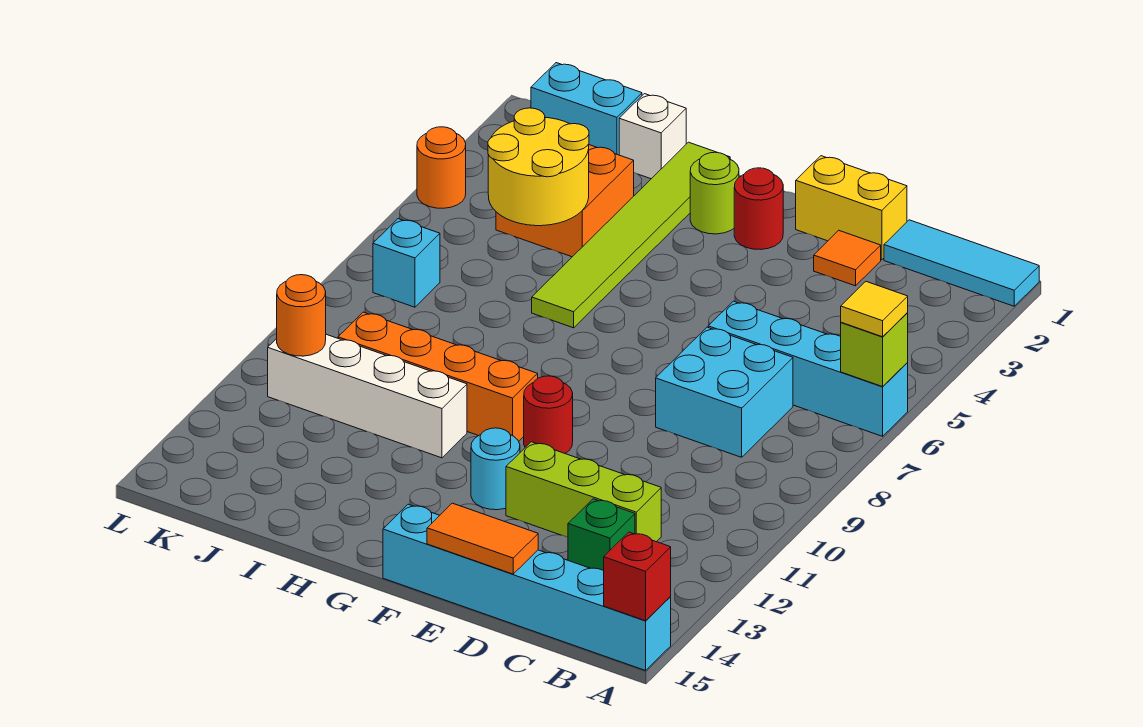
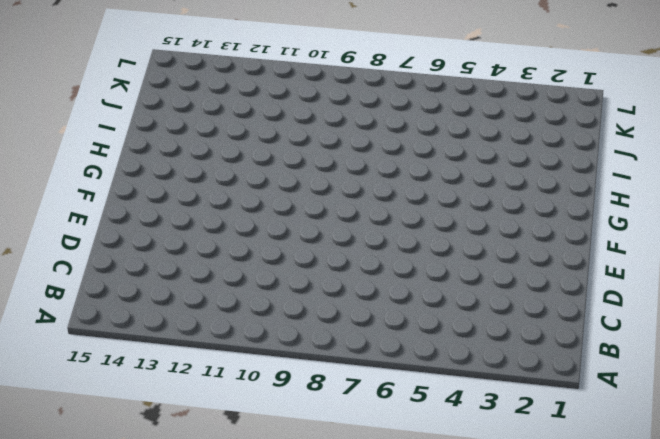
none -> cyan 1x3 tile [884,220,1039,306]
none -> cyan 1x4 brick [708,301,908,436]
none -> cyan 1x6 brick [383,504,671,671]

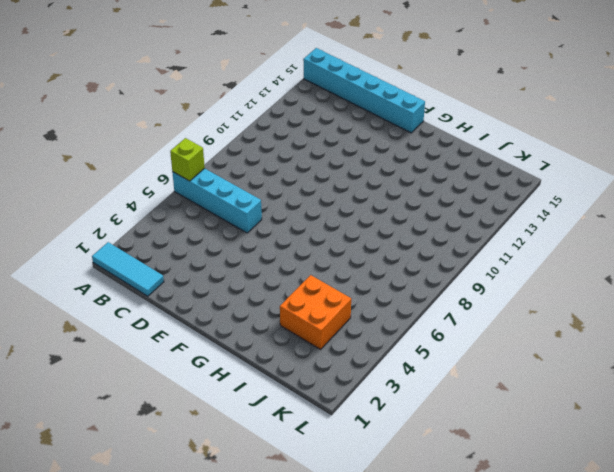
none -> cyan 2x2 brick [656,327,793,457]
none -> lime 1x3 brick [506,442,661,542]
none -> green 1x1 brick [568,499,635,571]

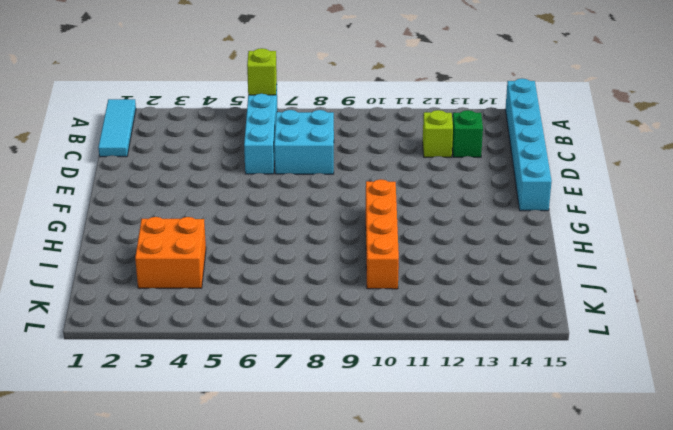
lime 1x1 brick [423,110,453,157] -> lime 1x3 brick [506,442,661,542]
none -> yellow 1x2 brick [796,156,907,260]
none -> orange 1x1 tile [814,230,881,286]
none -> red 1x1 round brick [734,168,783,249]

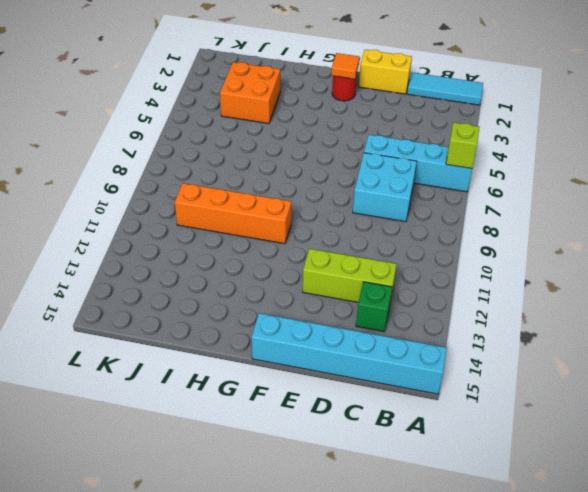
orange 1x1 tile [331,53,360,79] -> orange 1x1 tile moved to [814,230,881,286]
none -> red 1x1 round brick [524,376,573,453]
none -> cyan 1x1 round brick [471,428,520,510]
none -> lime 1x1 round brick [690,152,739,234]

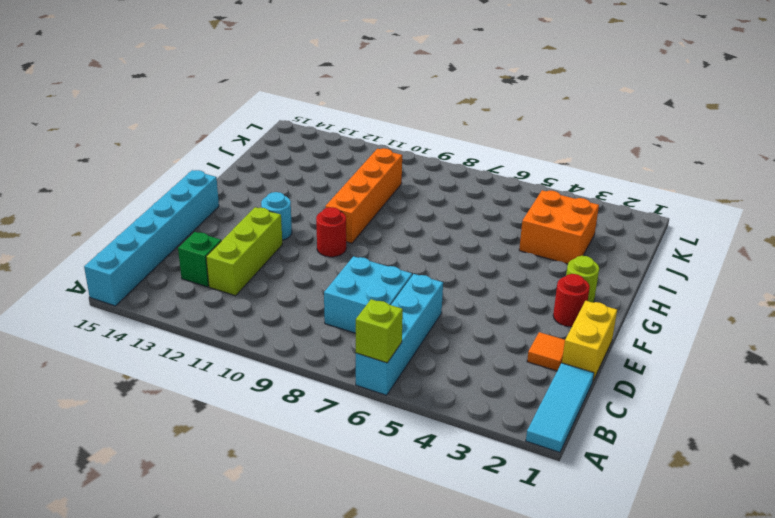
none -> lime 1x6 tile [532,142,730,328]
none -> white 1x4 brick [268,334,467,458]
none -> white 1x1 brick [619,94,686,179]

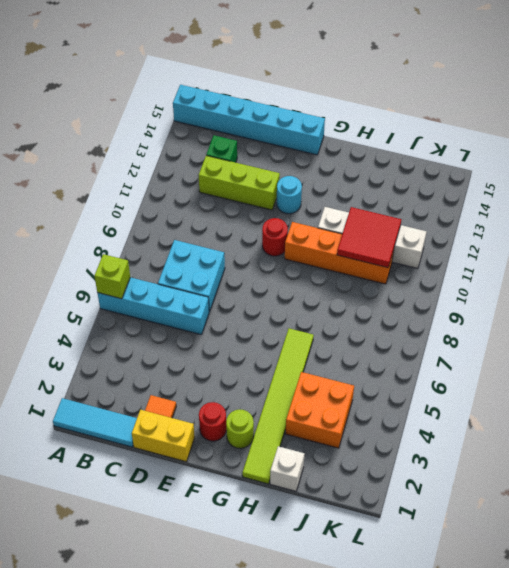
red 2x2 tile [337,207,401,268] -> none
none -> cyan 1x2 brick [531,63,642,155]
none -> cyan 1x1 brick [373,219,440,307]
none -> orange 1x1 round brick [417,127,466,208]

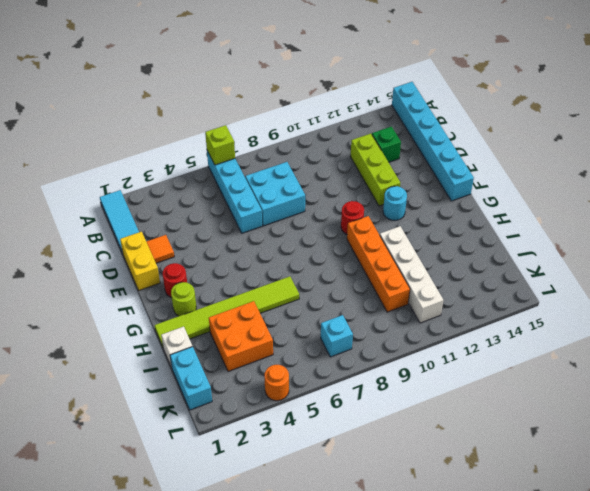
none -> red 1x1 brick [604,532,671,621]
none -> orange 1x2 tile [427,503,538,574]
none -> yellow 2x2 round brick [488,108,589,226]

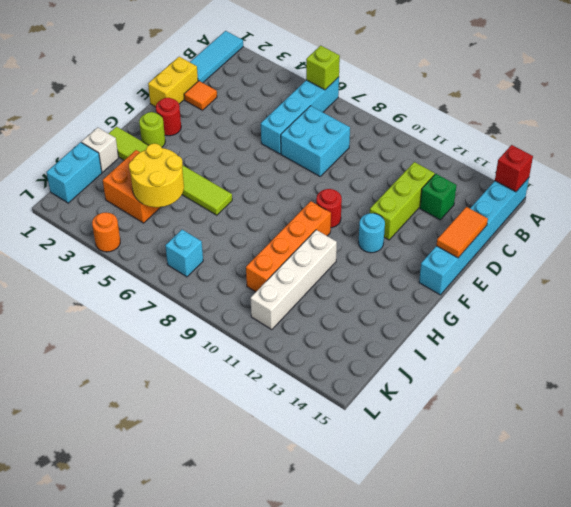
none -> orange 1x1 round brick [277,275,326,356]
none -> yellow 1x1 tile [841,282,908,337]

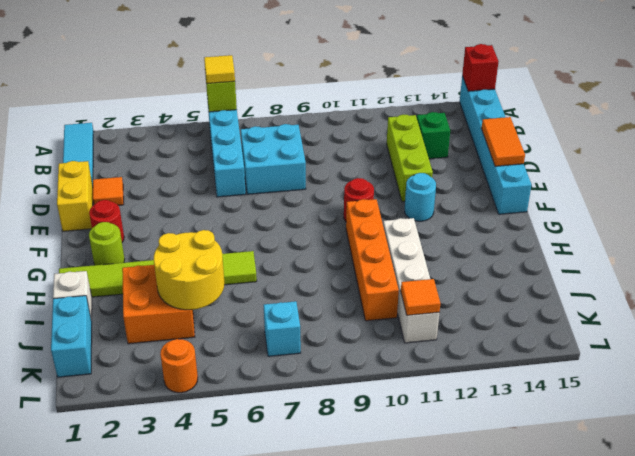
orange 1x1 tile [401,279,440,315] -> orange 1x1 round brick [277,275,326,356]

